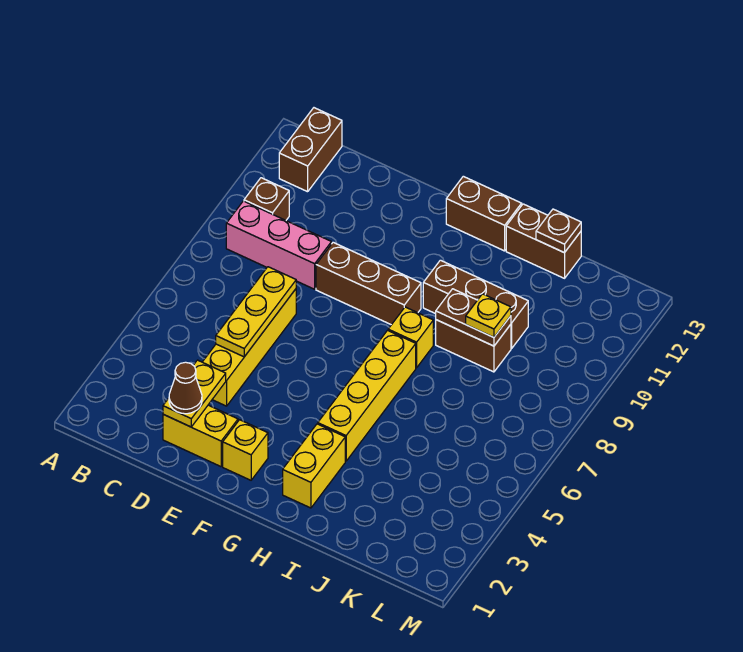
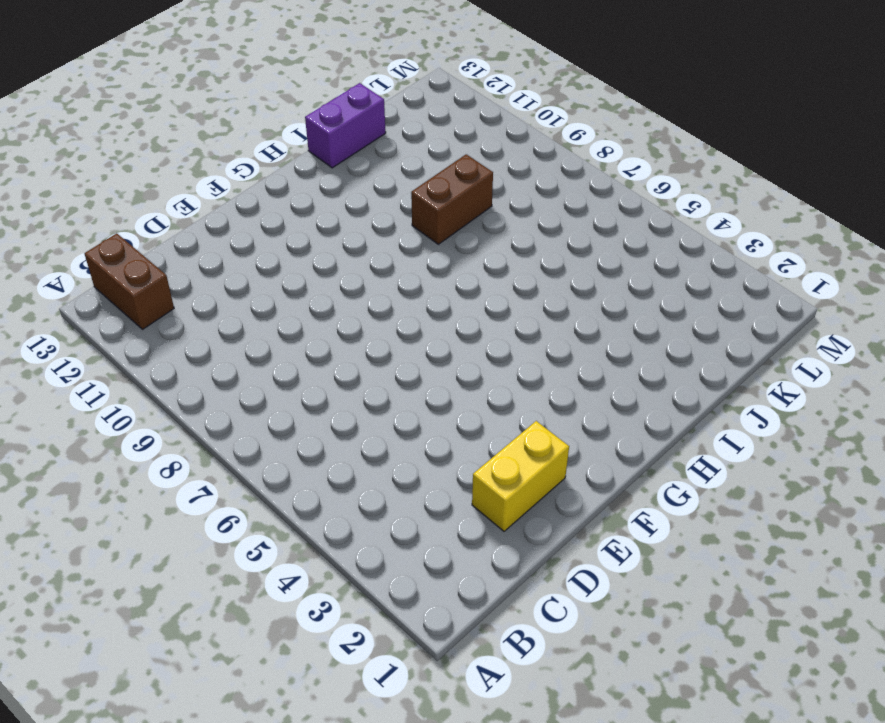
purple 1x2 brick [305,83,386,168] -> brown 1x2 brick [506,204,581,278]
none -> pink 1x3 brick [226,201,331,289]
none -> brown 1x1 brick [244,178,289,220]
none -> yellow 1x4 brick [203,289,296,406]

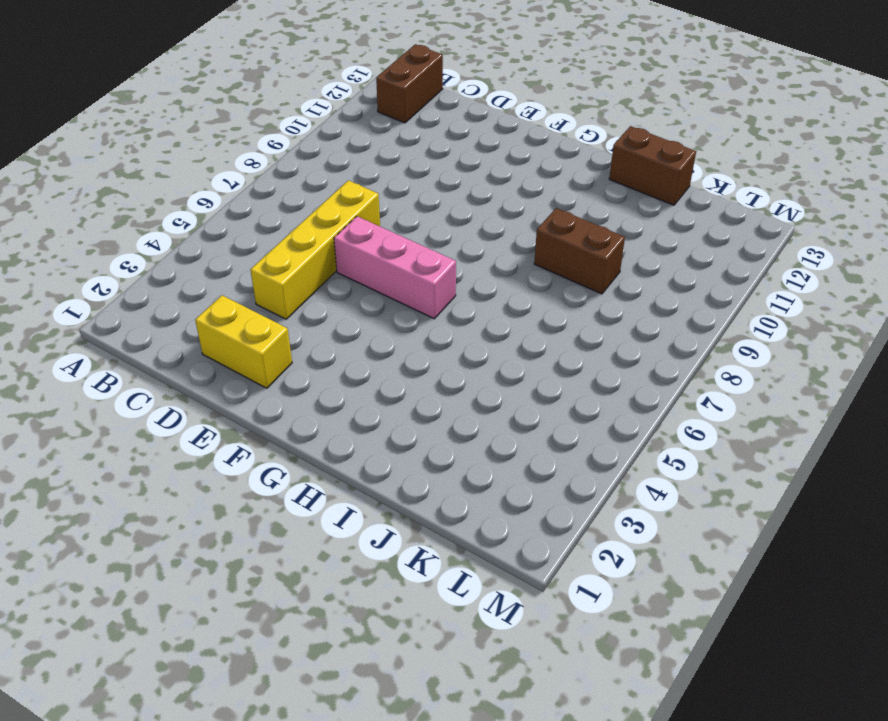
pink 1x3 brick [334,216,456,319] -> pink 1x3 brick moved to [226,201,331,289]
none -> brown 1x1 brick [244,178,289,220]
none -> brown 1x3 brick [316,242,421,325]
none -> yellow 1x1 brick [223,420,268,480]

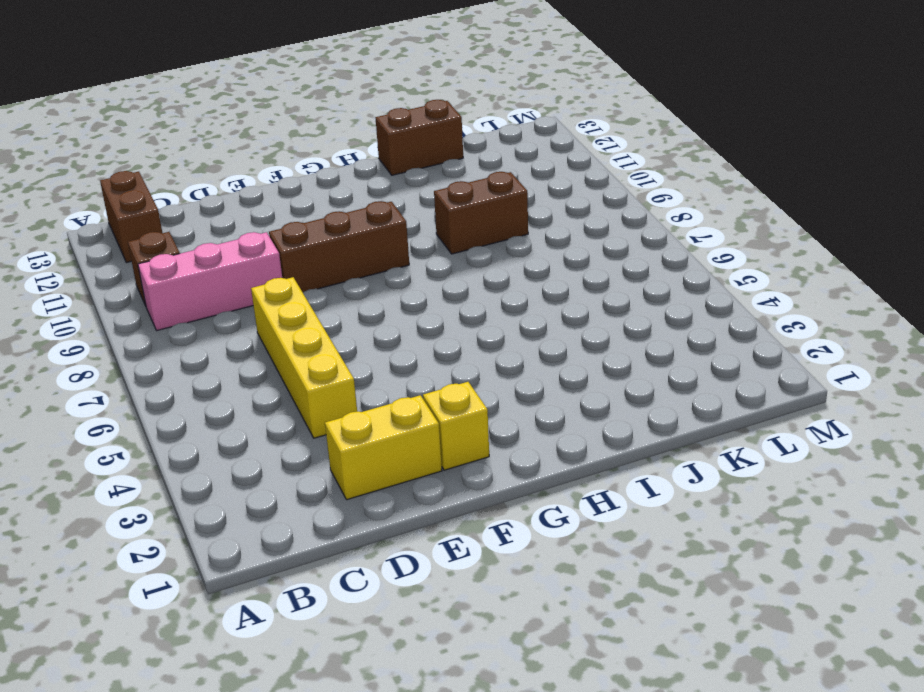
none -> brown 1x2 brick [446,176,522,251]
none -> yellow 1x2 brick [283,424,345,508]
none -> yellow 1x4 brick [318,330,416,461]

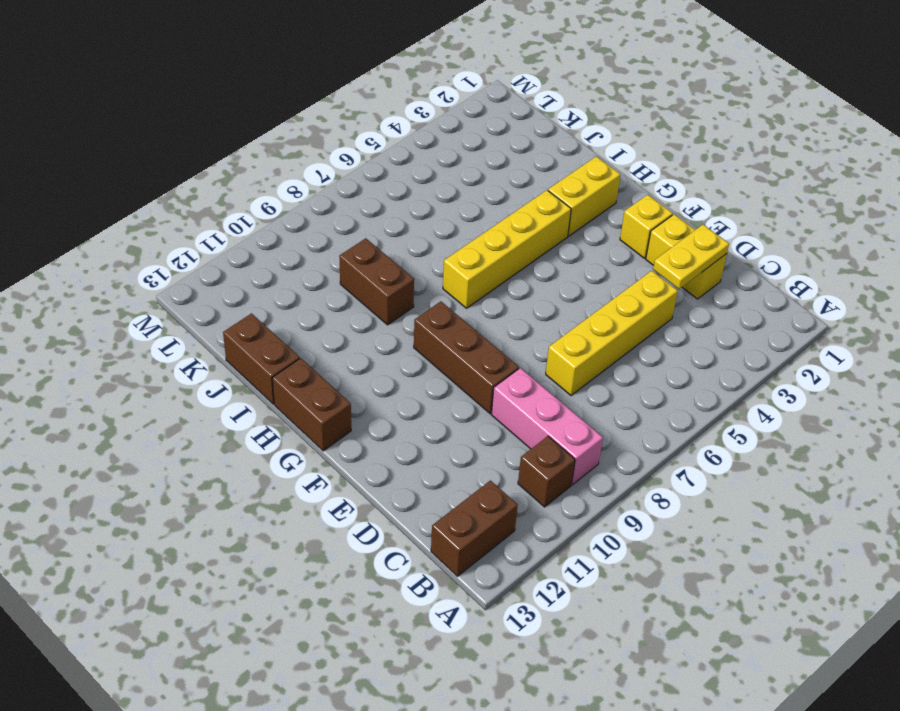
none -> yellow 1x1 brick [388,307,433,368]
none -> brown 1x3 brick [423,260,528,349]
none -> yellow 1x3 plate [216,267,296,357]

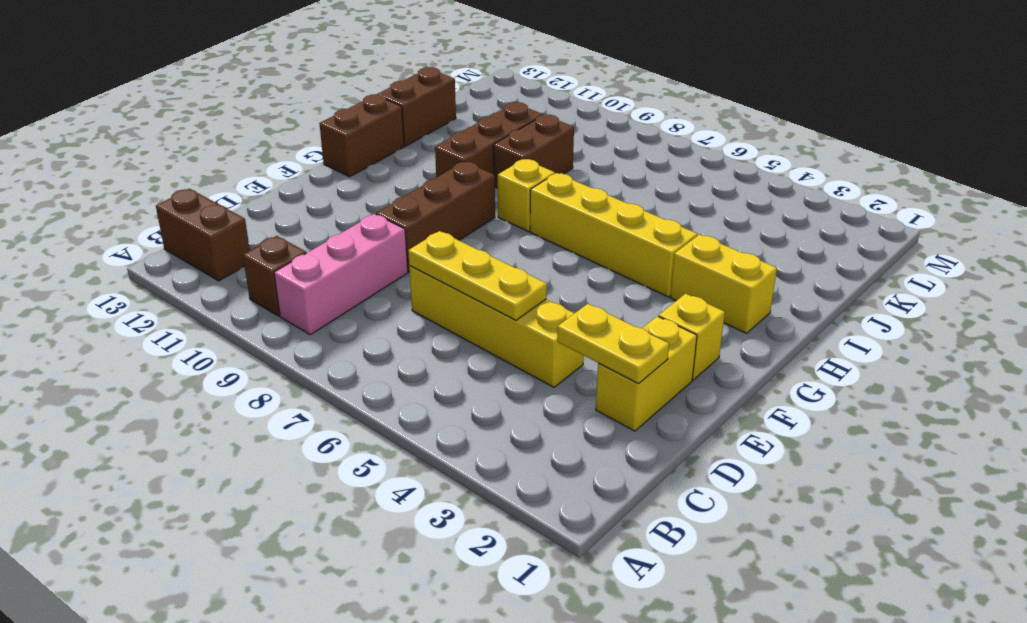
none -> brown 1x2 plate [436,289,511,346]
none -> brown 1x1 plate [536,209,581,253]
none -> brown 1x1 cone [169,362,202,414]

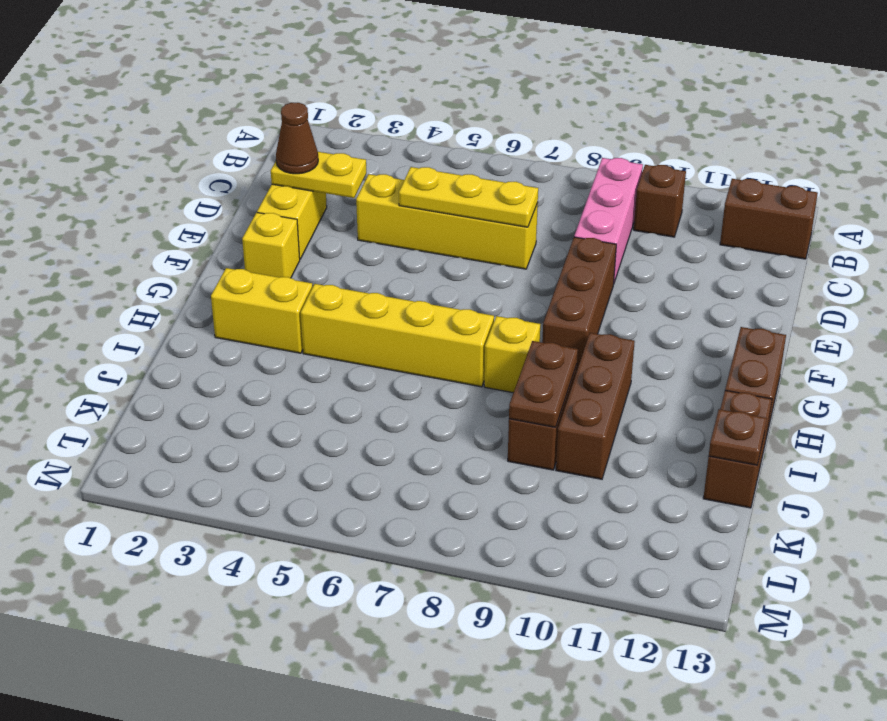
none -> yellow 1x1 plate [466,294,511,337]

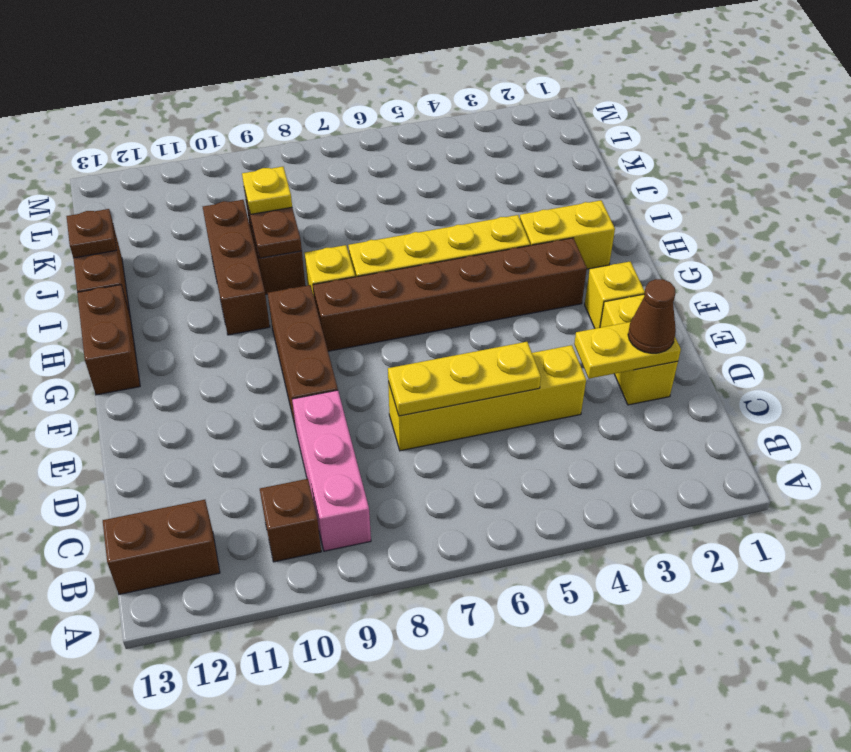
brown 1x6 brick [313,238,587,351] -> none

